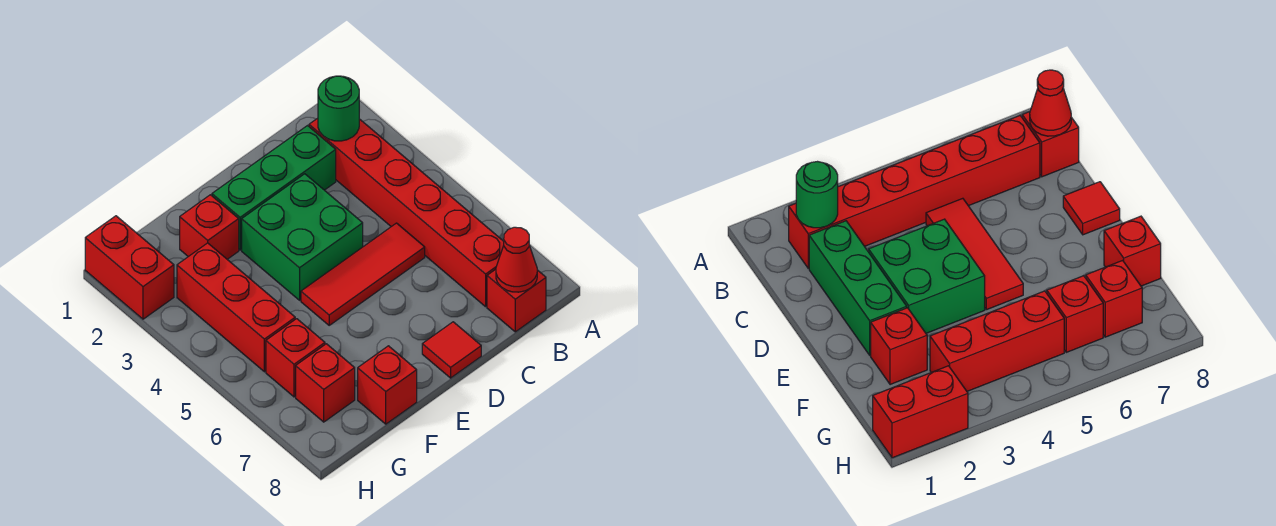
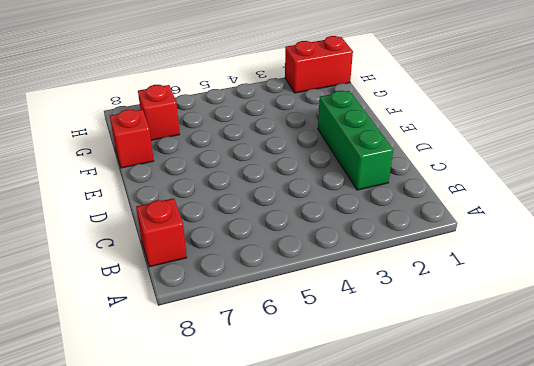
none -> red 1x6 brick [309,118,504,307]
none -> red 1x3 tile [301,223,425,325]
none -> green 2x2 brick [242,174,363,300]

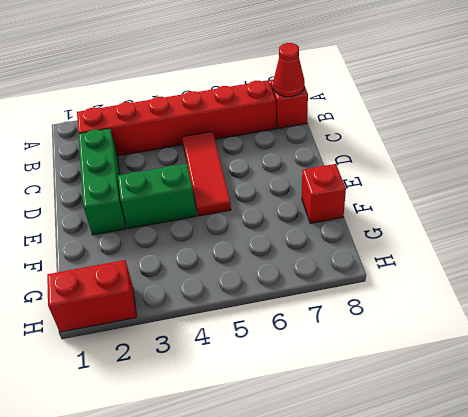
green 1x2 brick [118,164,196,229] -> green 2x2 brick [242,174,363,300]
none -> red 1x1 tile [422,322,481,378]
none -> red 1x1 brick [180,195,239,259]
none -> red 1x3 brick [177,243,295,372]

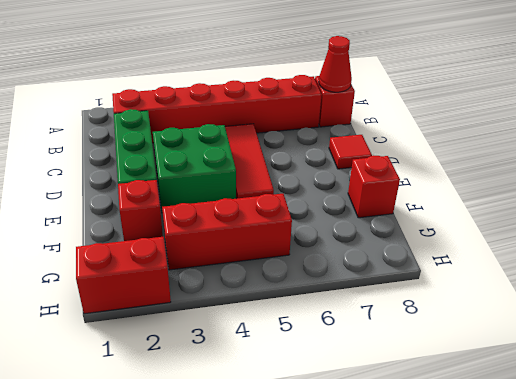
none -> red 1x1 brick [266,319,325,397]
none -> red 1x1 brick [296,344,355,422]
none -> green 1x1 round brick [318,76,359,141]

